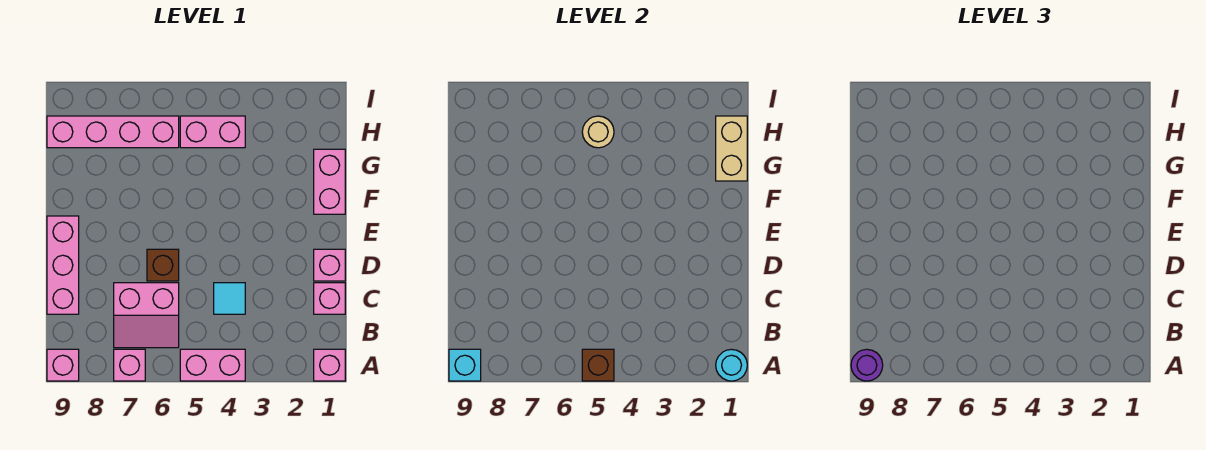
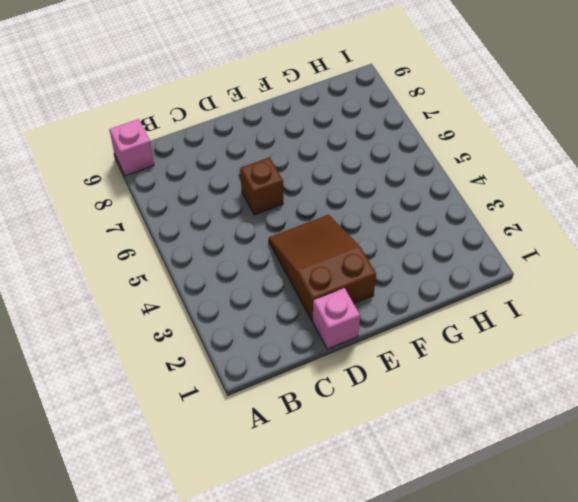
brown 2x3 slope [269,215,376,320] -> none
none -> pink 1x1 brick [314,349,345,381]
none -> pink 1x2 brick [180,349,245,381]
none -> pink 1x1 brick [114,349,145,381]

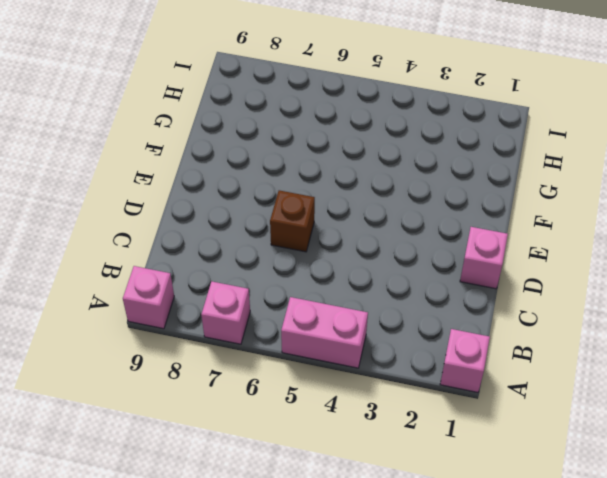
none -> pink 2x2 slope [114,283,179,348]
none -> pink 1x1 brick [314,283,345,314]
none -> cyan 1x1 tile [214,283,245,314]

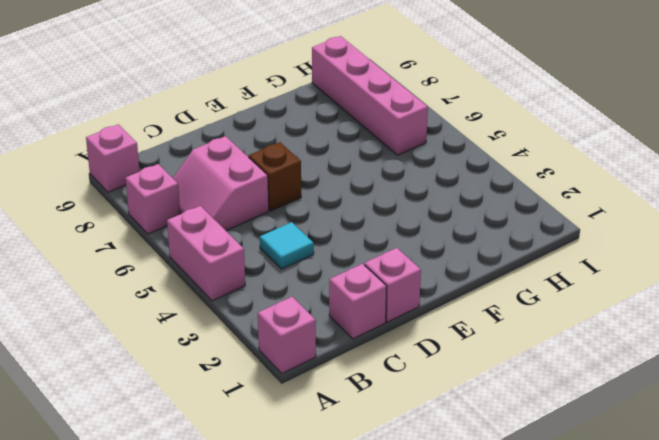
none -> pink 1x3 brick [47,216,79,314]
none -> pink 1x2 brick [314,149,345,214]
none -> pink 1x2 brick [180,116,245,148]

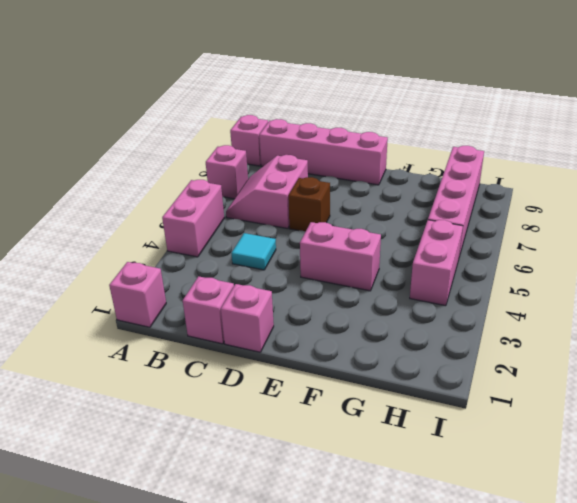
pink 1x4 brick [259,119,388,185] -> pink 1x3 brick [47,216,79,314]
pink 1x2 brick [300,222,381,291] -> pink 1x2 brick moved to [314,149,345,214]
none -> cyan 1x1 round brick [716,349,747,381]
none -> brown 1x1 brick [582,349,614,381]
none -> cyan 1x1 brick [449,349,481,381]

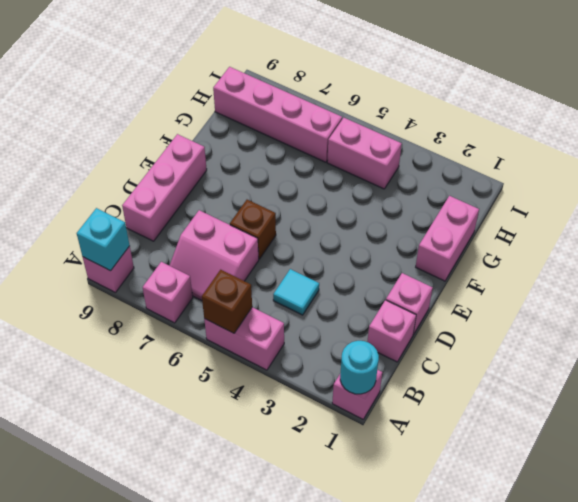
none -> tan 1x2 brick [716,116,747,181]
none -> tan 1x1 round brick [582,116,614,148]
none -> purple 1x1 round brick [851,349,883,381]

